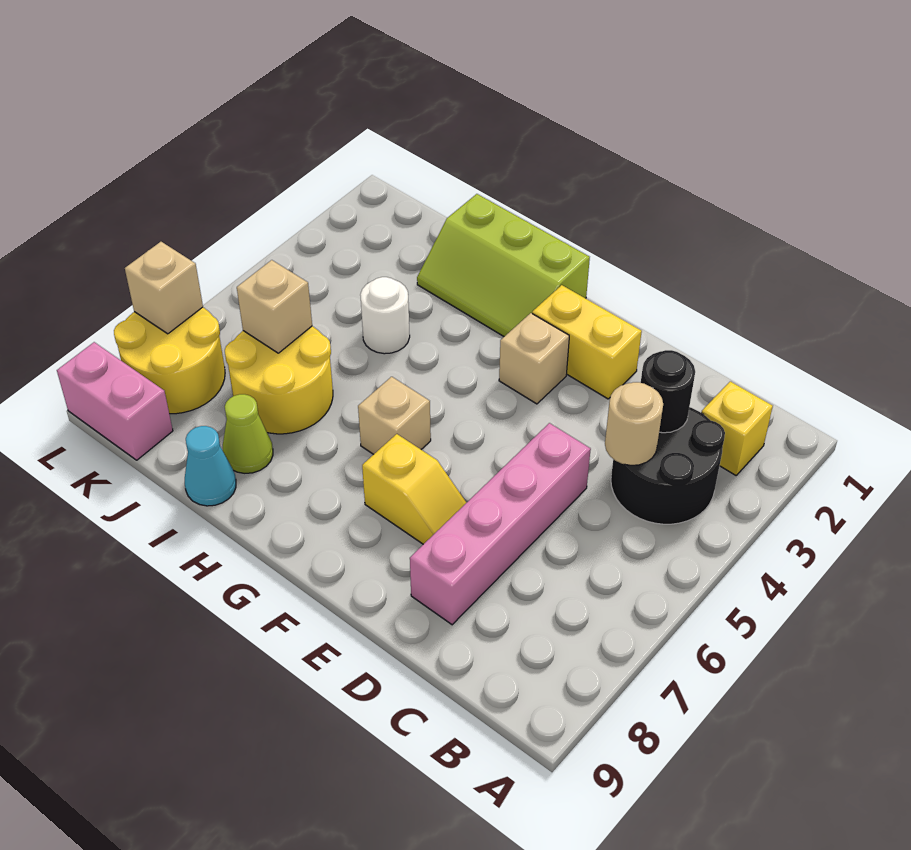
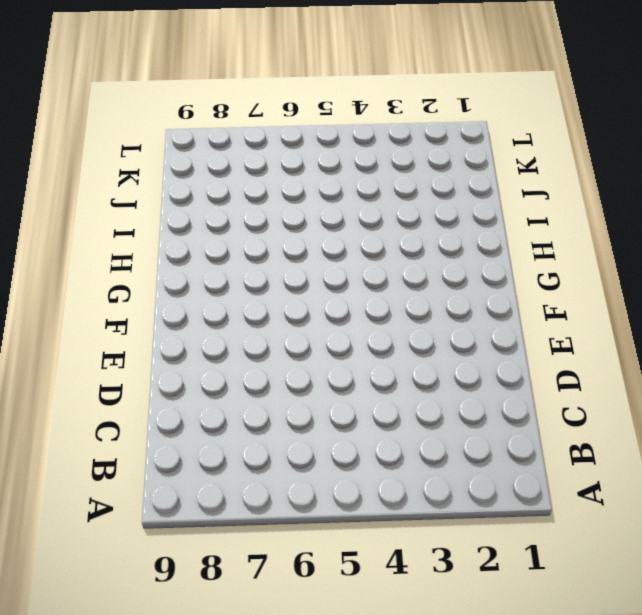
none -> yellow 1x1 brick [701,381,773,475]
none -> black 2x2 round brick [611,407,725,524]
none -> pink 1x4 brick [410,423,591,625]

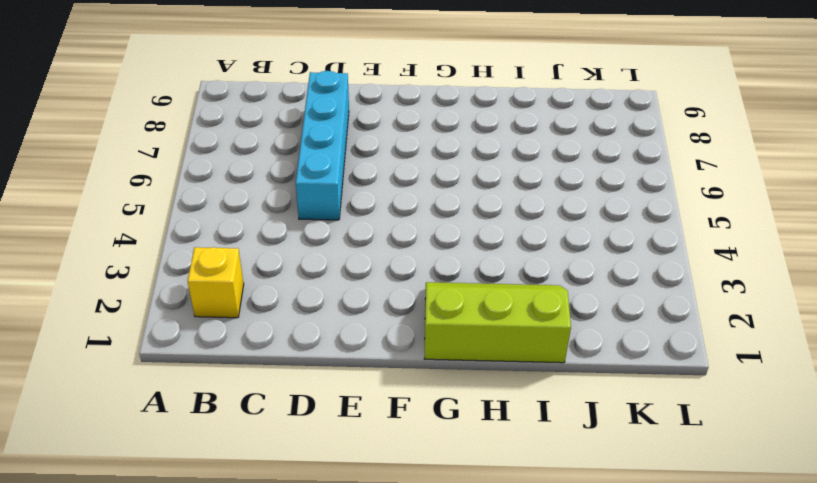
cyan 1x4 brick [296,71,349,220] -> pink 1x4 brick [410,423,591,625]
none -> black 2x2 round brick [611,407,725,524]
none -> yellow 1x2 brick [532,285,642,399]
none -> yellow 1x2 slope [362,434,466,544]

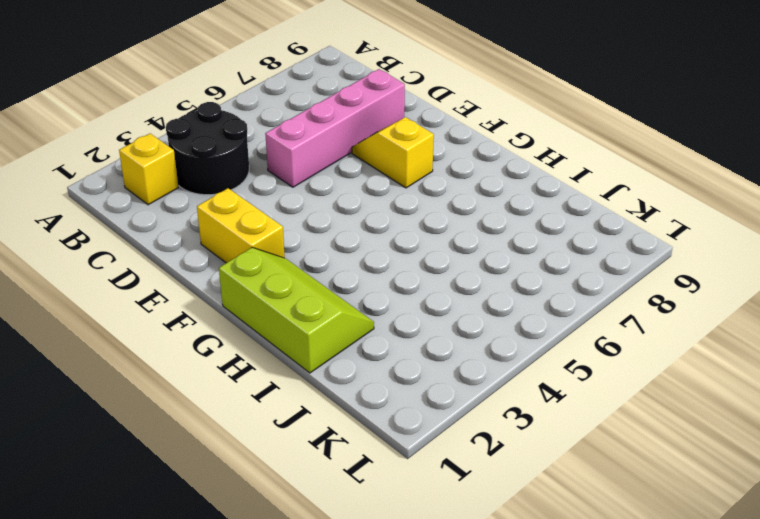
none -> tan 1x1 brick [499,313,569,404]
none -> tan 1x1 brick [358,377,431,454]
none -> white 1x1 round brick [360,277,410,354]

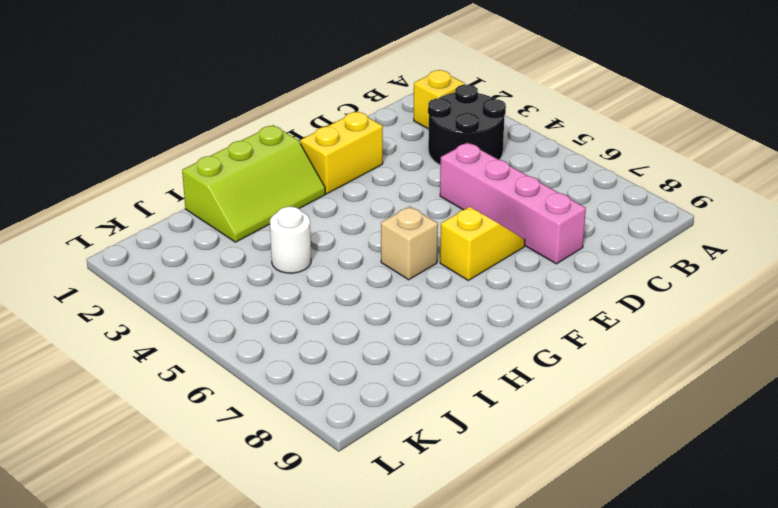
none -> tan 1x1 brick [499,313,569,404]
none -> yellow 2x2 round brick [225,326,333,434]
none -> lime 1x1 cone [223,394,273,473]

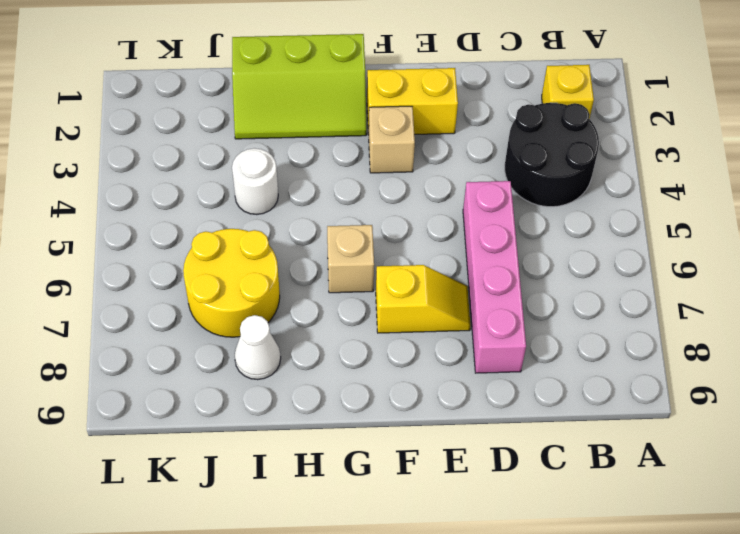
white 1x1 cone [235,315,281,380] -> lime 1x1 cone [223,394,273,473]
none -> cyan 1x1 cone [185,426,236,506]
none -> yellow 2x2 round brick [114,307,225,414]
none -> pink 1x2 brick [57,342,173,460]

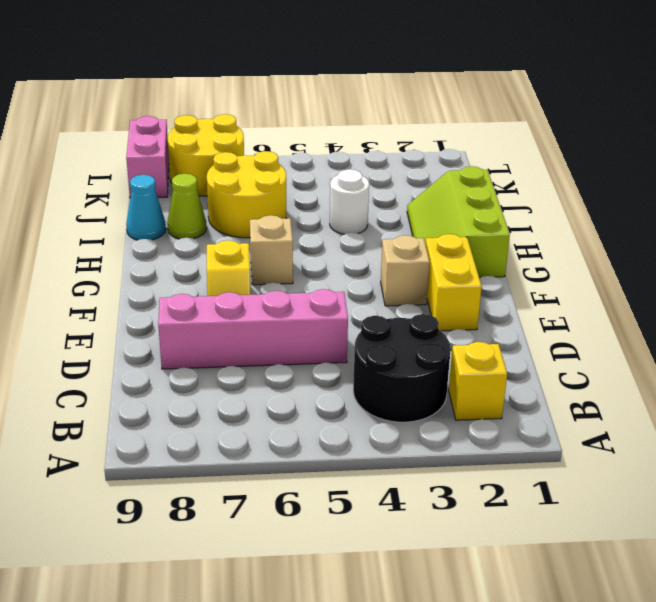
none -> black 1x1 round brick [641,350,695,433]
none -> tan 1x1 round brick [605,382,663,465]
none -> tan 1x1 brick [237,260,312,353]

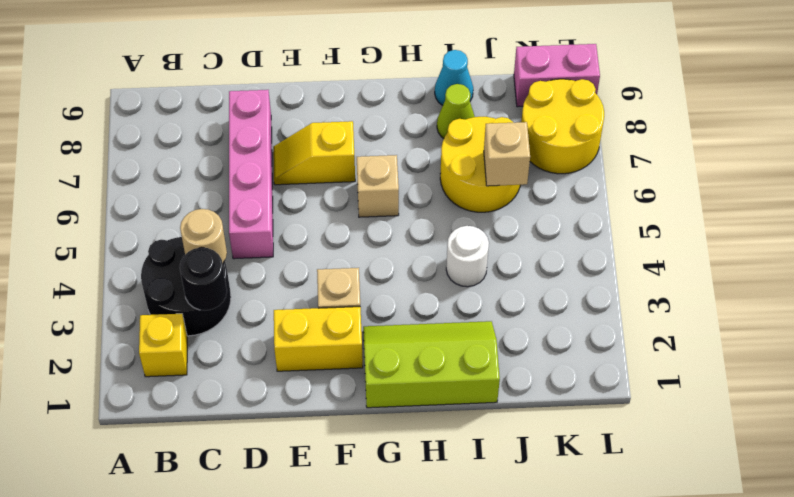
none -> tan 1x1 brick [125,242,203,334]

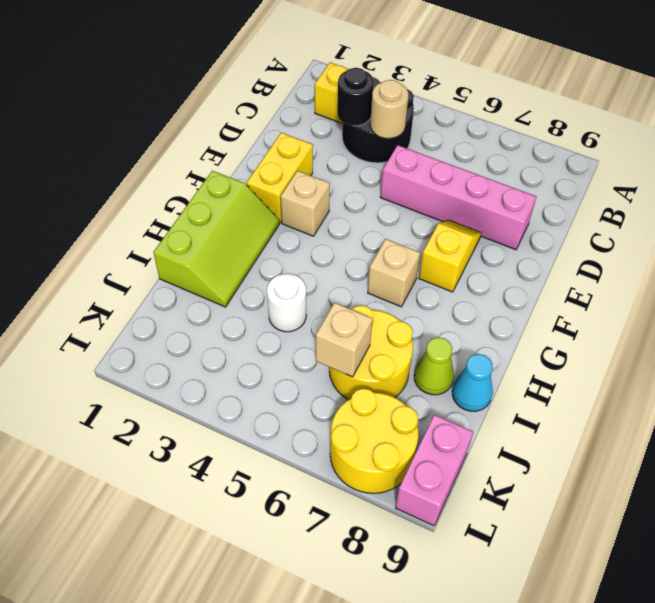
none -> tan 1x1 brick [125,242,203,334]

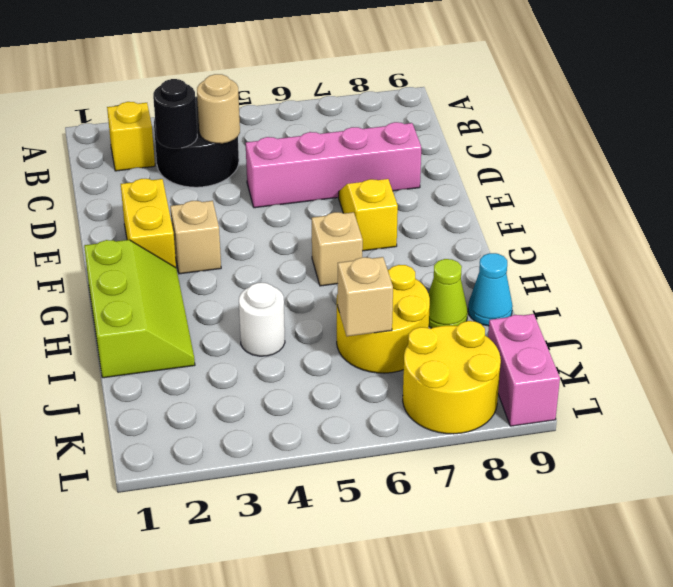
none -> tan 1x1 brick [125,242,203,334]

